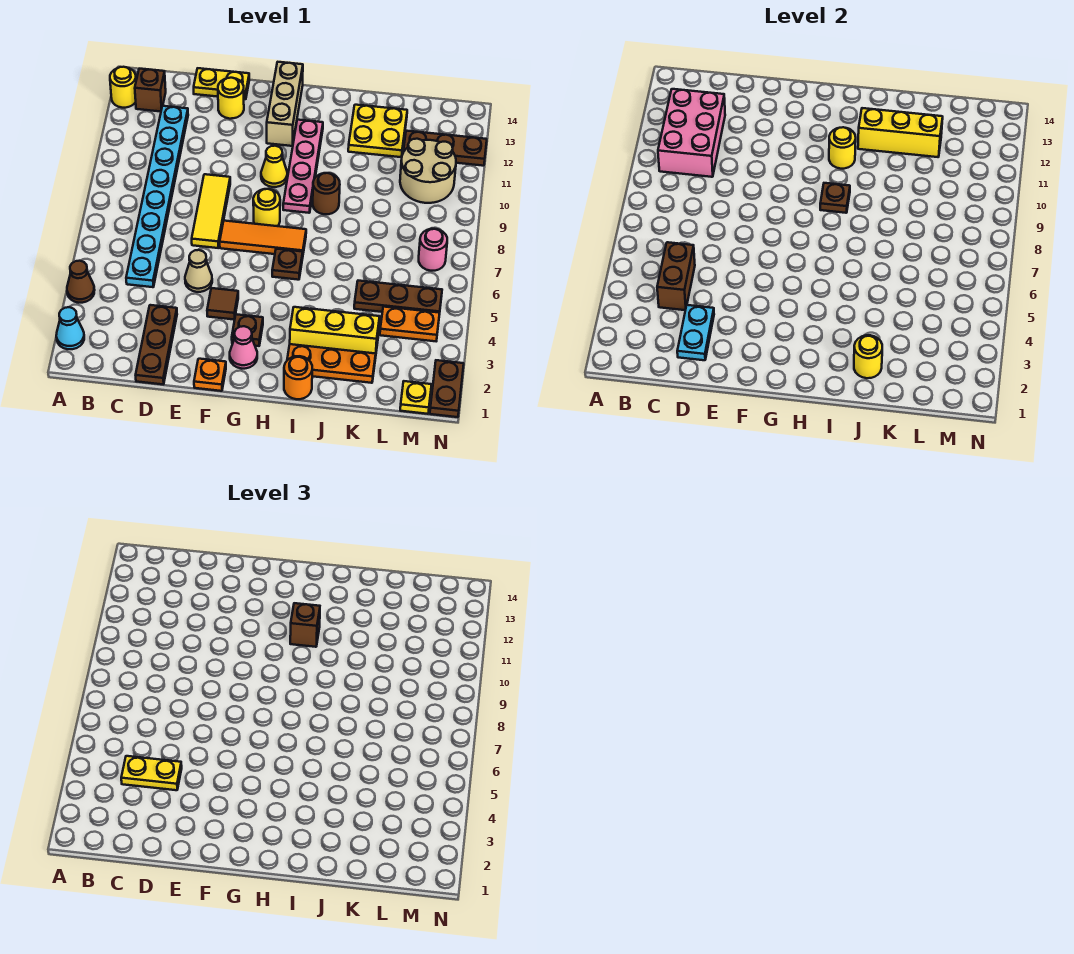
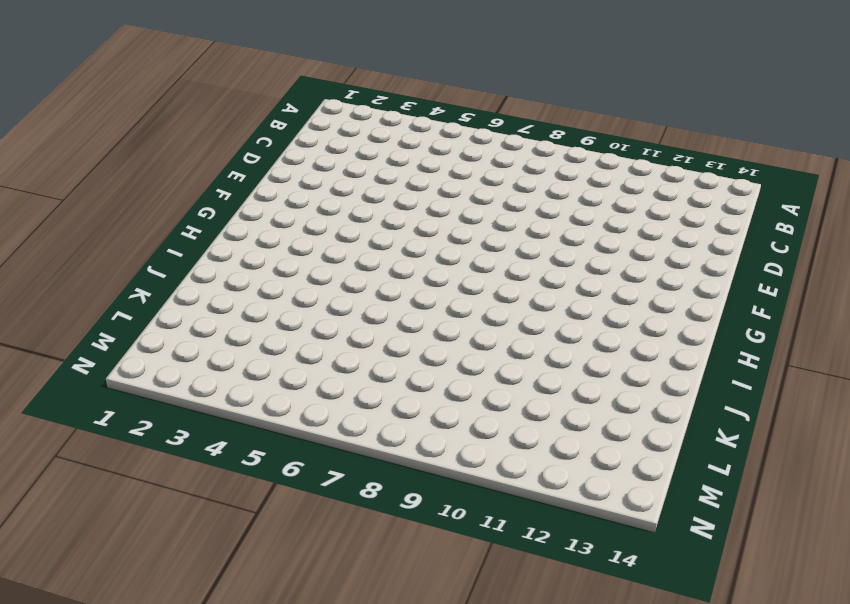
none -> cyan 1x1 cone [56,307,84,349]
none -> brown 1x1 cone [67,261,95,303]
none -> yellow 1x1 round brick [110,67,136,108]
none -> brown 1x1 brick [135,69,166,112]

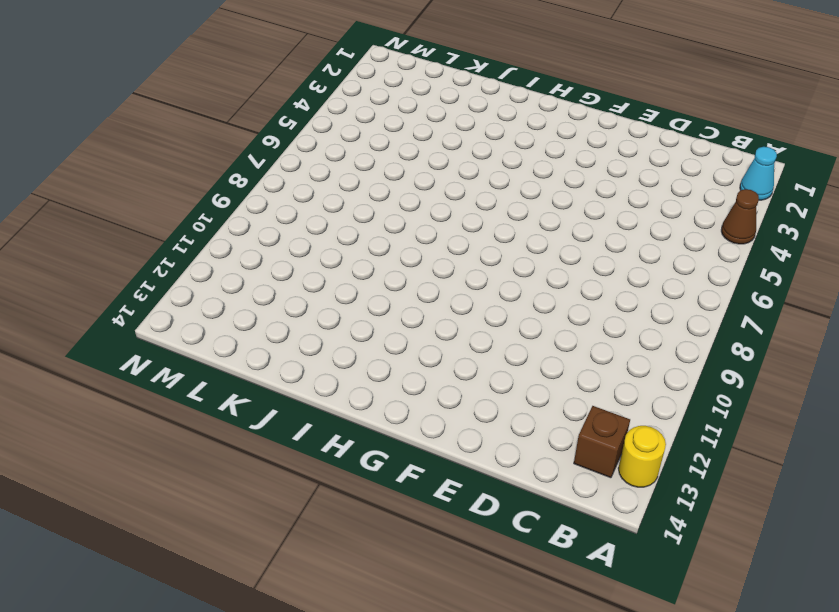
none -> cyan 1x8 plate [126,106,188,287]
none -> brown 1x3 plate [136,305,177,384]
none -> yellow 1x2 plate [194,68,249,99]
none -> tan 1x1 cone [185,250,212,292]

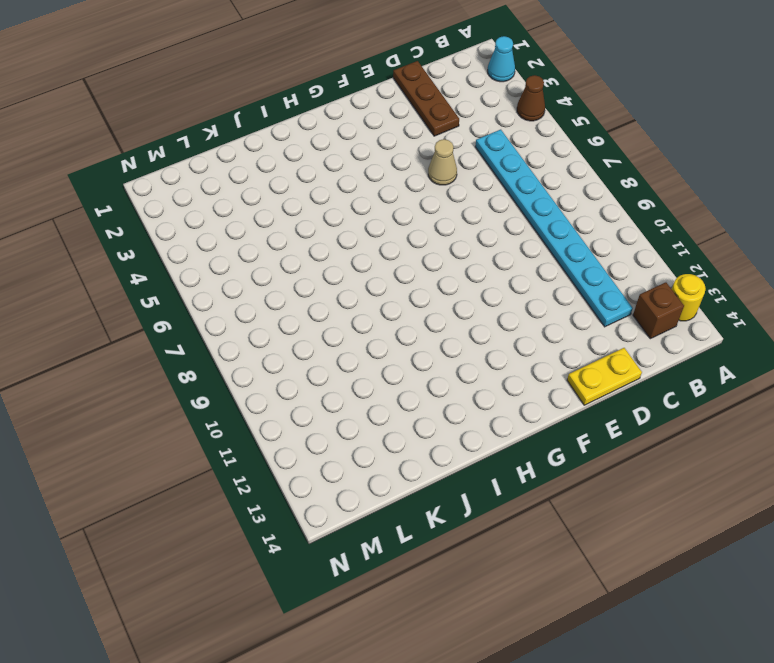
none -> yellow 1x3 tile [192,174,230,248]
none -> yellow 1x1 round brick [218,78,244,119]
none -> orange 1x1 plate [194,359,226,391]
none -> brown 1x1 tile [207,288,238,320]

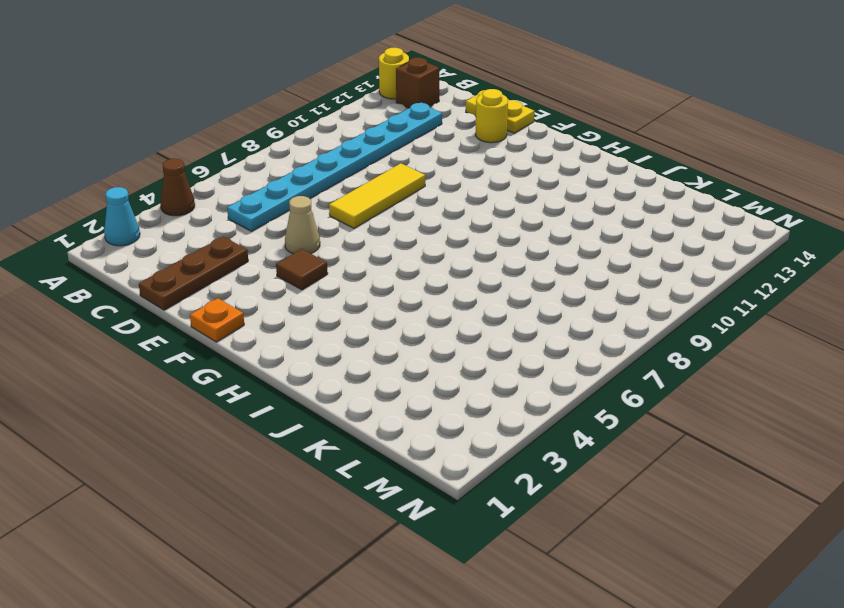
none -> orange 1x3 tile [220,221,306,254]
none -> pink 1x1 cone [230,326,257,369]
none -> brown 1x1 plate [232,314,263,346]
none -> yellow 1x1 round brick [253,189,280,226]

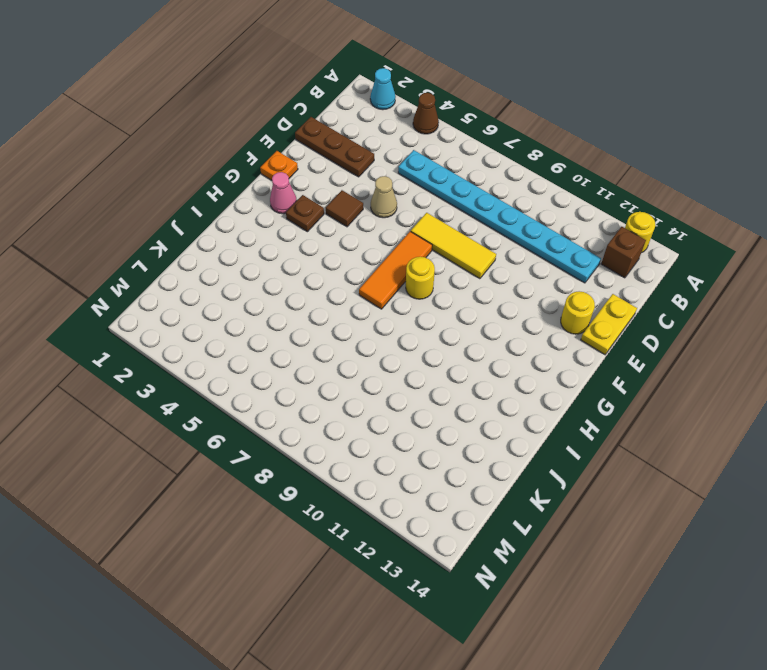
none -> yellow 1x1 cone [261,146,287,187]
none -> tan 1x3 brick [267,62,303,146]
none -> brown 1x1 plate [272,249,303,280]
none -> pink 1x4 plate [283,120,323,213]

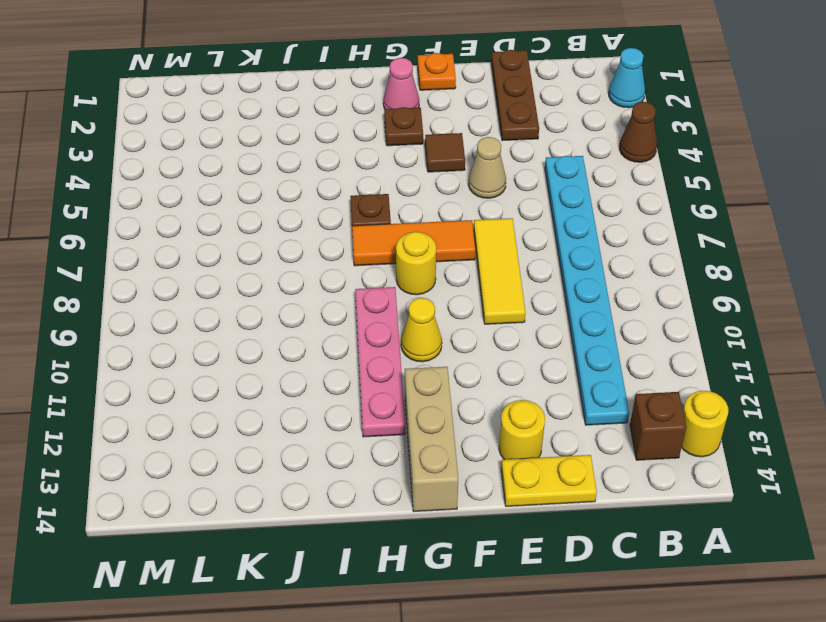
none -> orange 1x1 round brick [284,356,312,399]
none -> orange 1x3 plate [287,344,376,383]
none -> yellow 1x3 brick [290,307,380,358]
none -> brown 1x1 round brick [313,173,340,214]

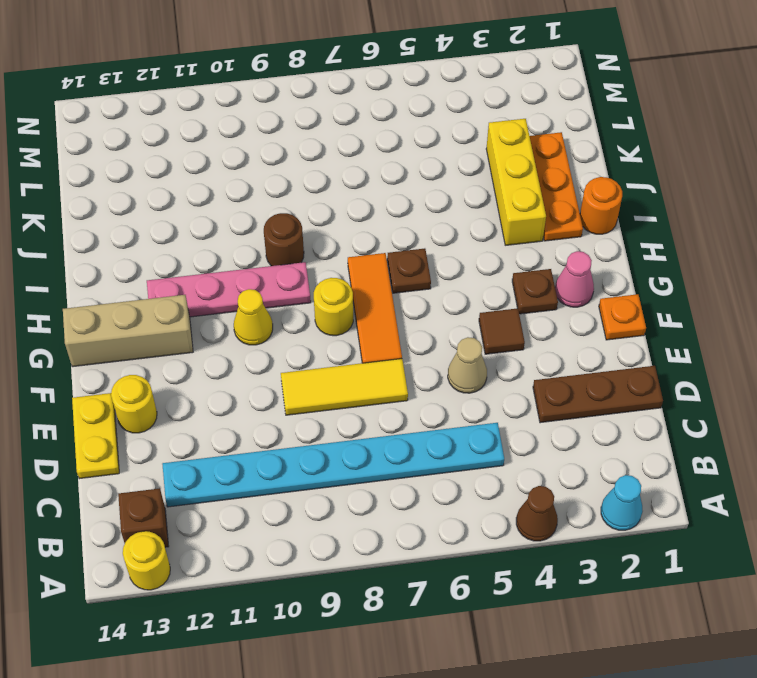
none -> yellow 2x2 plate [348,105,407,157]
none -> brown 1x3 plate [354,281,442,313]
none -> orange 1x2 plate [380,307,440,341]
none -> tan 2x2 round brick [400,139,456,203]

